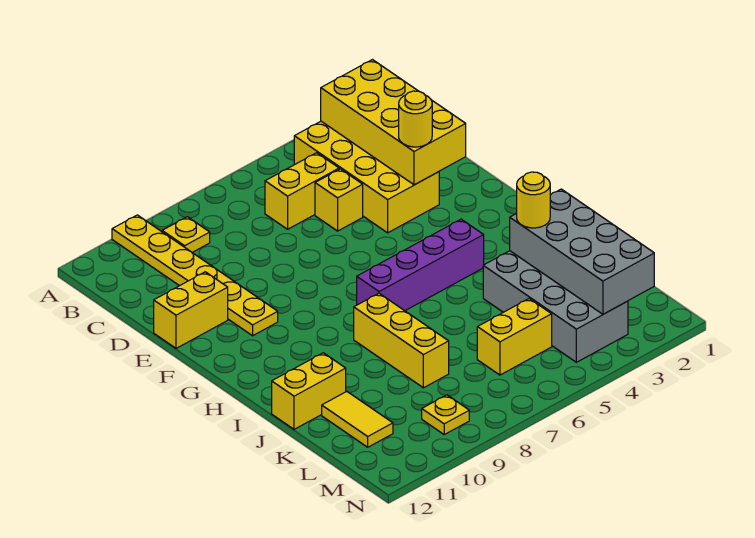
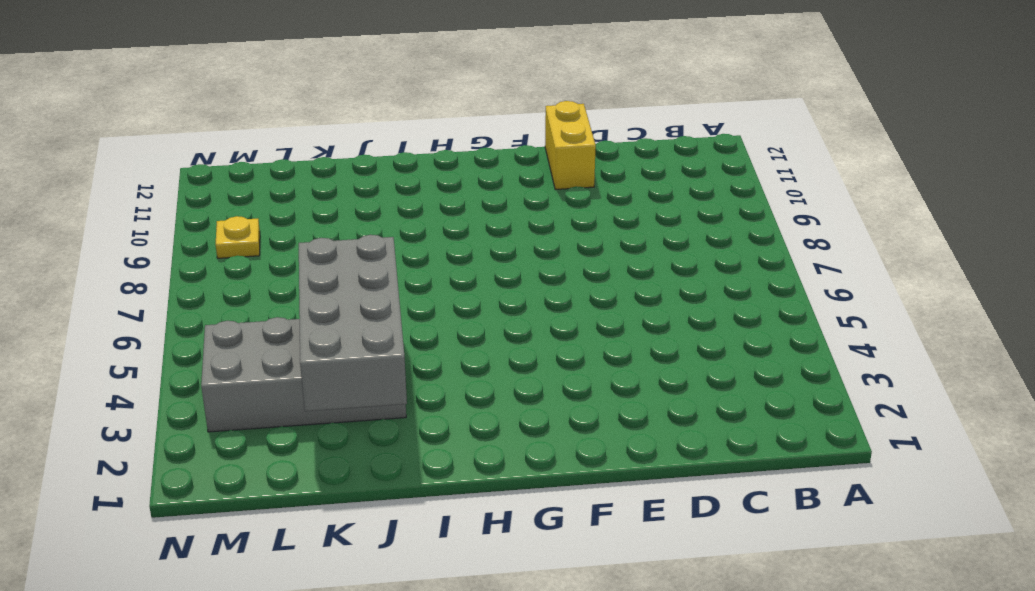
grey 2x4 brick [299,235,407,411] -> grey 2x4 brick turned to [510,189,654,314]
none -> yellow 1x6 plate [112,215,278,336]
none -> yellow 2x4 brick [294,121,439,233]
none -> yellow 1x1 plate [162,217,210,253]

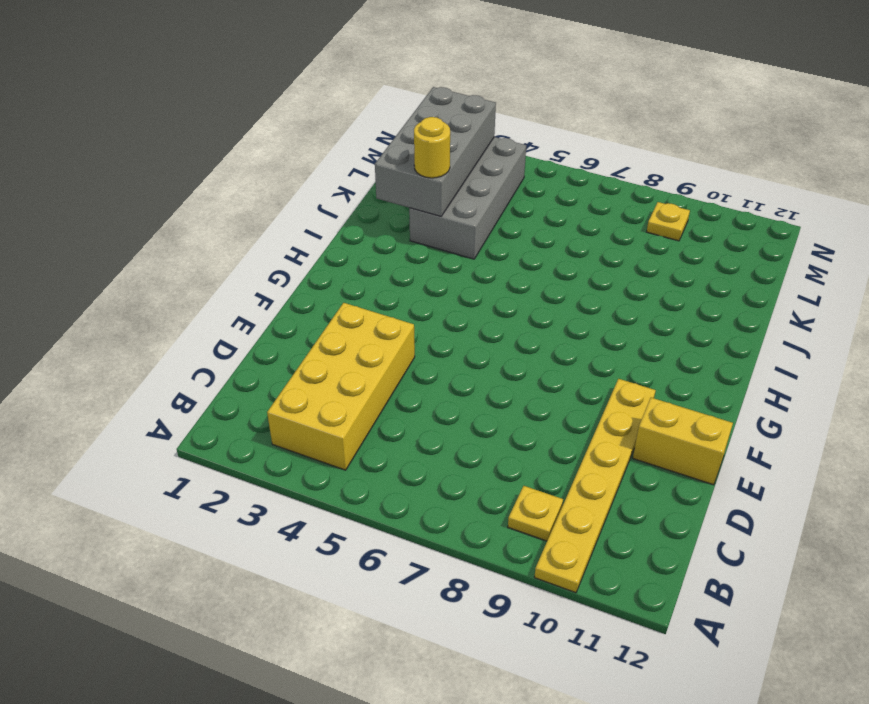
none -> yellow 1x2 brick [265,153,339,229]
none -> yellow 1x1 brick [315,169,363,231]
none -> purple 1x4 brick [357,219,484,311]

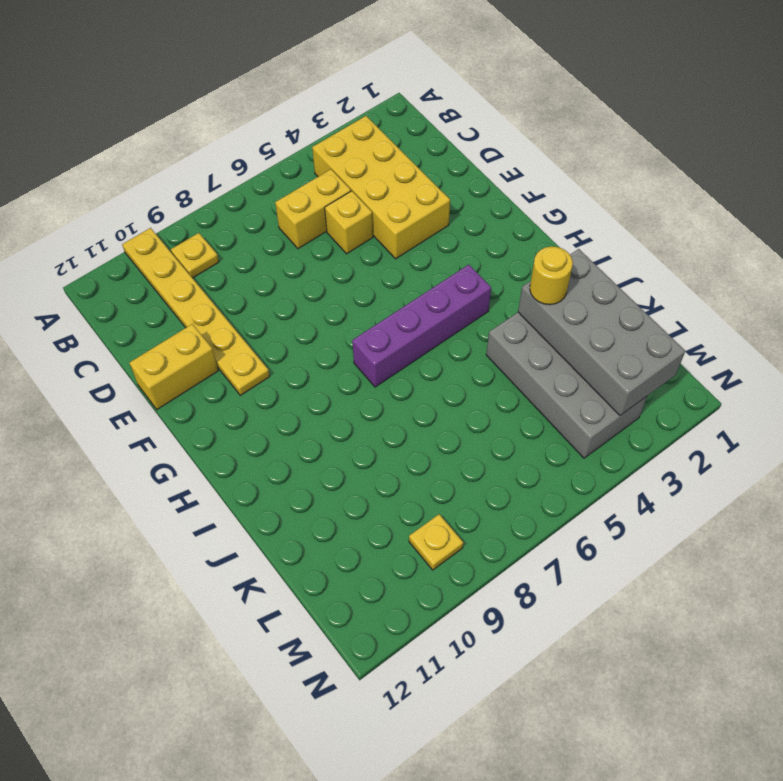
none -> yellow 1x3 brick [354,293,449,388]
none -> yellow 1x2 brick [272,353,346,429]
none -> yellow 1x2 tile [322,391,393,447]

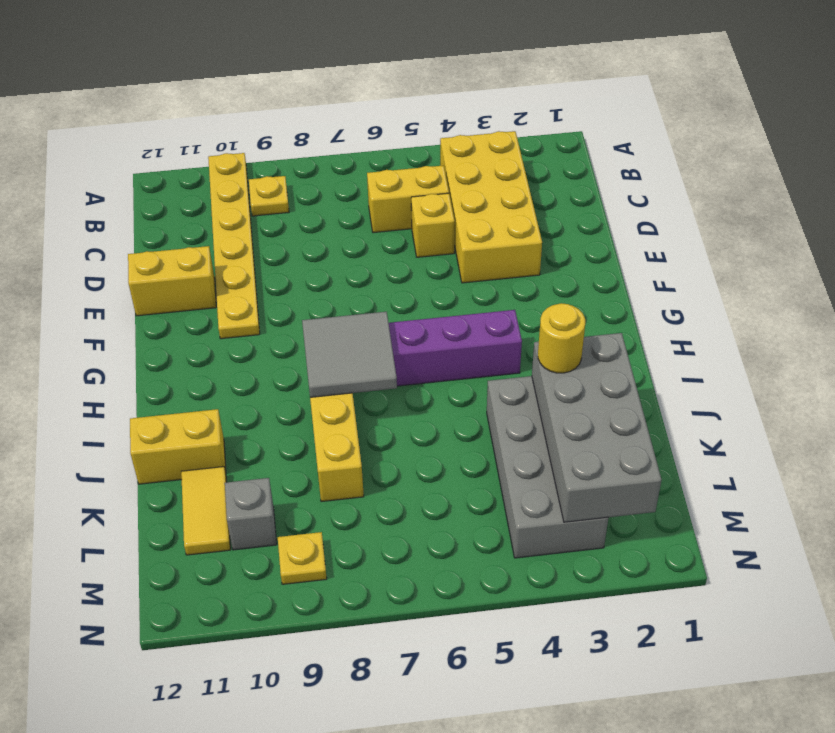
grey 2x2 tile [302,312,397,397] -> none
grey 1x1 brick [225,478,277,550] -> none
none -> yellow 1x2 brick [477,299,552,375]
none -> yellow 2x4 brick [321,60,466,185]
none -> yellow 1x1 round brick [399,91,432,147]

